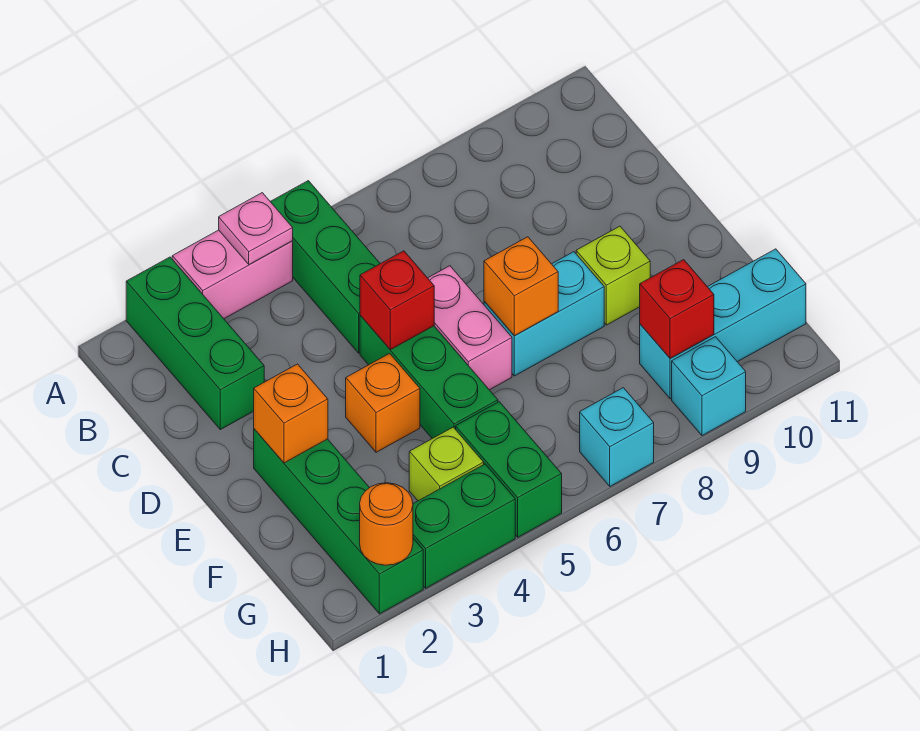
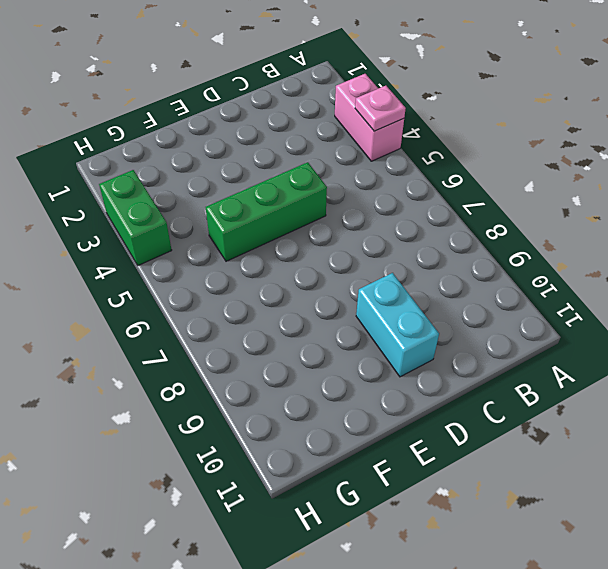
cyan 1x2 brick [356,273,439,377] -> cyan 1x2 brick moved to [484,252,604,376]
none -> green 1x3 brick [126,257,264,430]
none -> green 1x3 brick [270,181,380,353]
none -> pink 1x2 brick [428,266,512,390]

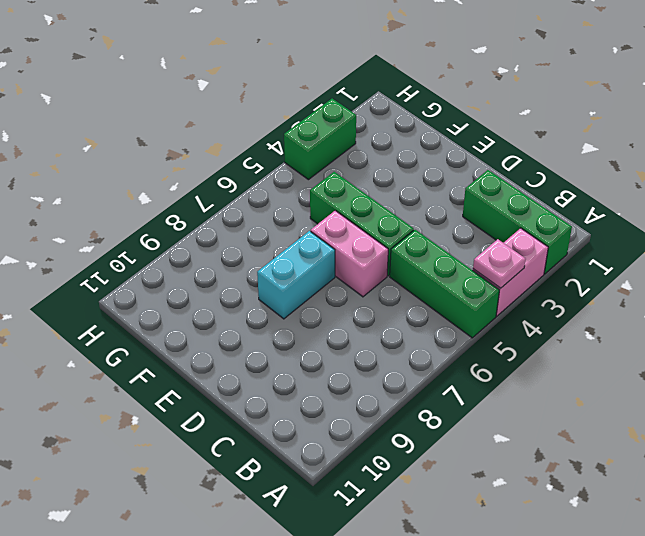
none -> green 1x4 brick [254,429,423,614]
none -> orange 1x1 brick [346,354,420,452]
none -> lime 1x1 brick [576,226,650,325]

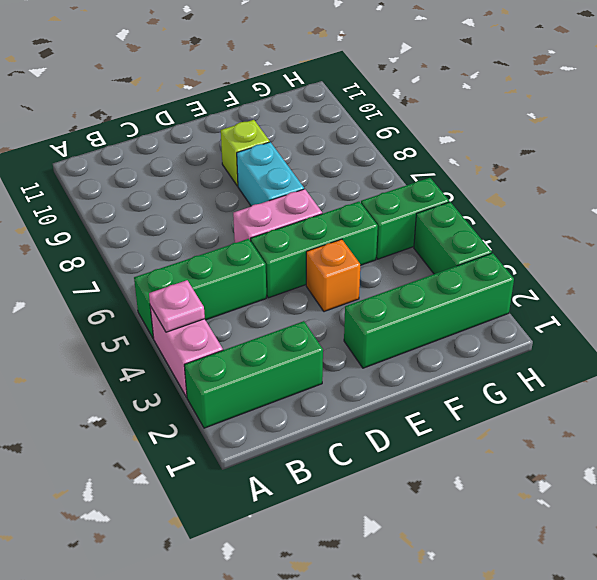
none -> lime 1x1 brick [409,427,484,501]
none -> cyan 1x3 brick [640,249,806,399]
none -> cyan 1x1 brick [580,388,654,486]

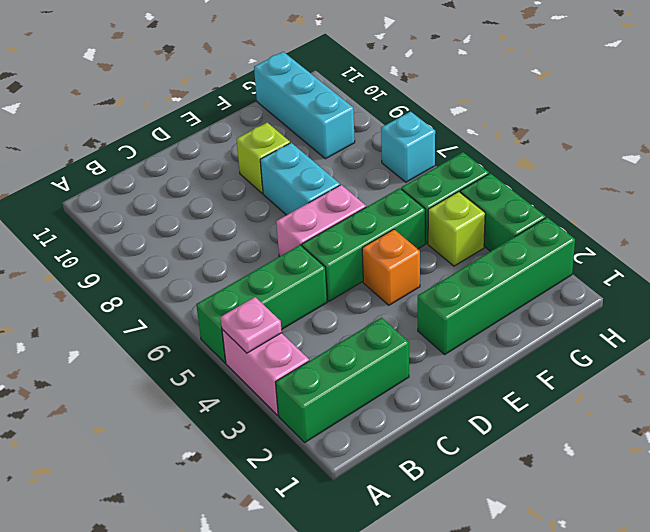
none -> cyan 1x1 brick [672,337,746,436]
none -> red 1x1 brick [360,251,434,350]
none -> orange 1x1 brick [254,364,328,463]

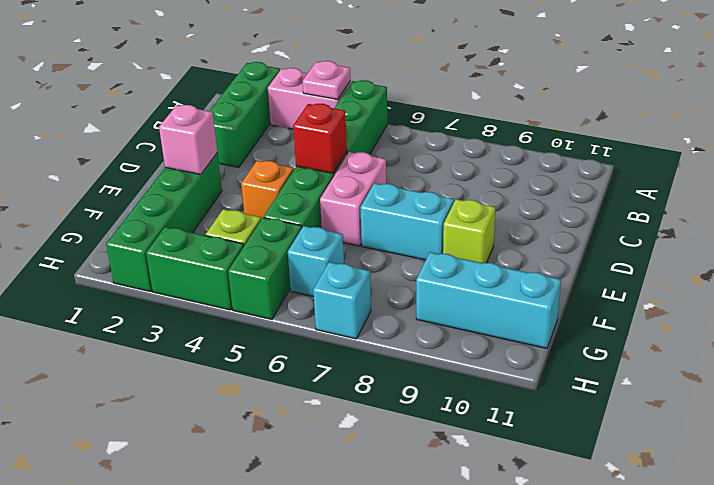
pink 1x1 brick [159,105,217,175] -> orange 1x1 brick [254,364,328,463]
cyan 1x1 brick [288,226,344,297] -> cyan 1x1 brick moved to [672,337,746,436]
none -> orange 1x1 brick [484,237,558,336]
none -> red 1x1 brick [640,260,714,358]
none -> orange 1x1 round brick [360,483,413,565]

